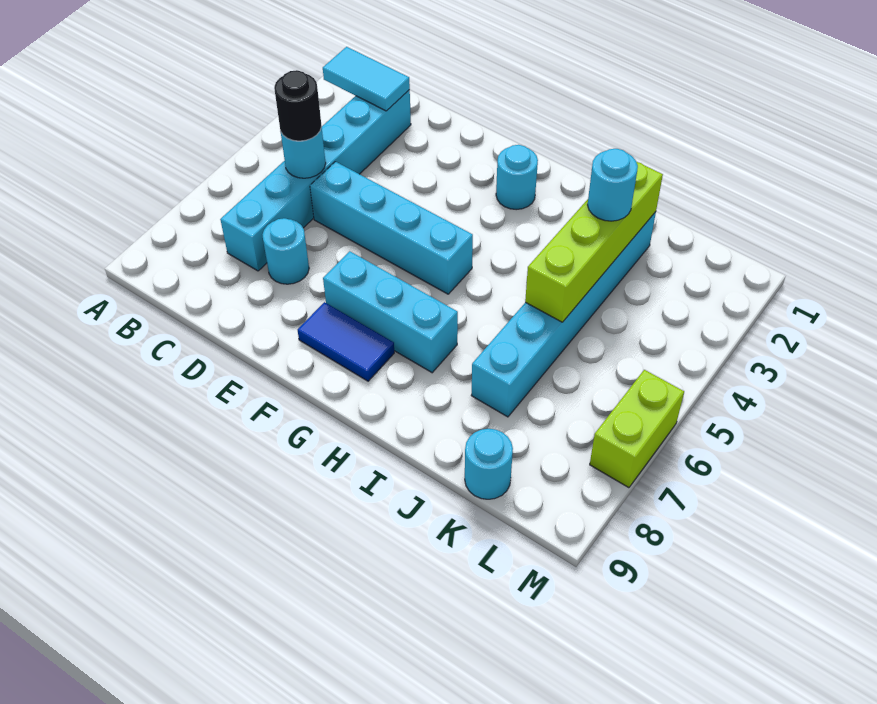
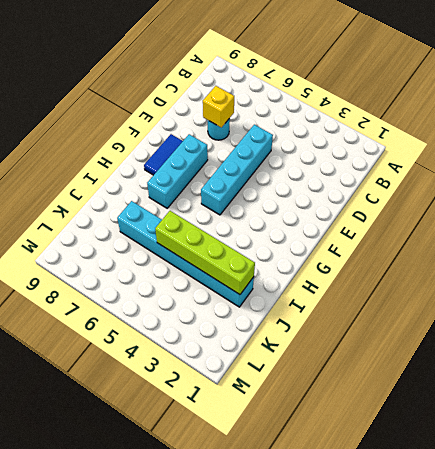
yellow 1x1 brick [203,86,234,127] -> none
none -> cyan 1x6 brick [220,90,411,271]
none -> cyan 1x1 round brick [496,145,538,210]
none -> cyan 1x1 round brick [465,429,513,499]

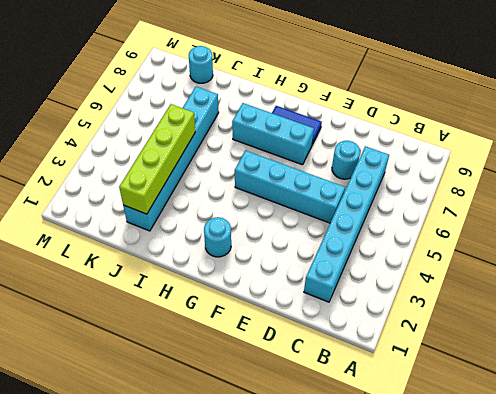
none -> lime 1x2 brick [590,370,684,488]
none -> cyan 1x2 tile [323,47,410,111]
none -> cyan 1x1 round brick [281,127,326,178]

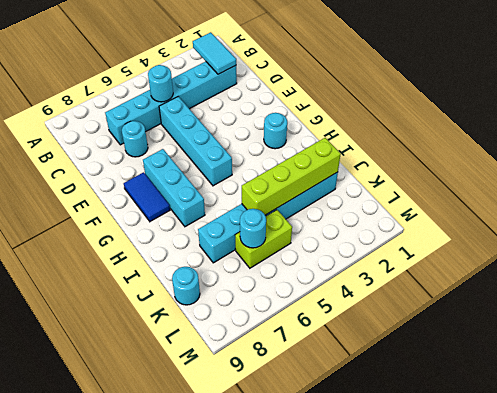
lime 1x2 brick [235,210,292,268] -> lime 1x2 brick moved to [590,370,684,488]
cyan 1x1 round brick [240,209,266,248] -> cyan 1x1 round brick moved to [588,149,638,221]
none -> black 1x1 round brick [274,70,322,141]

